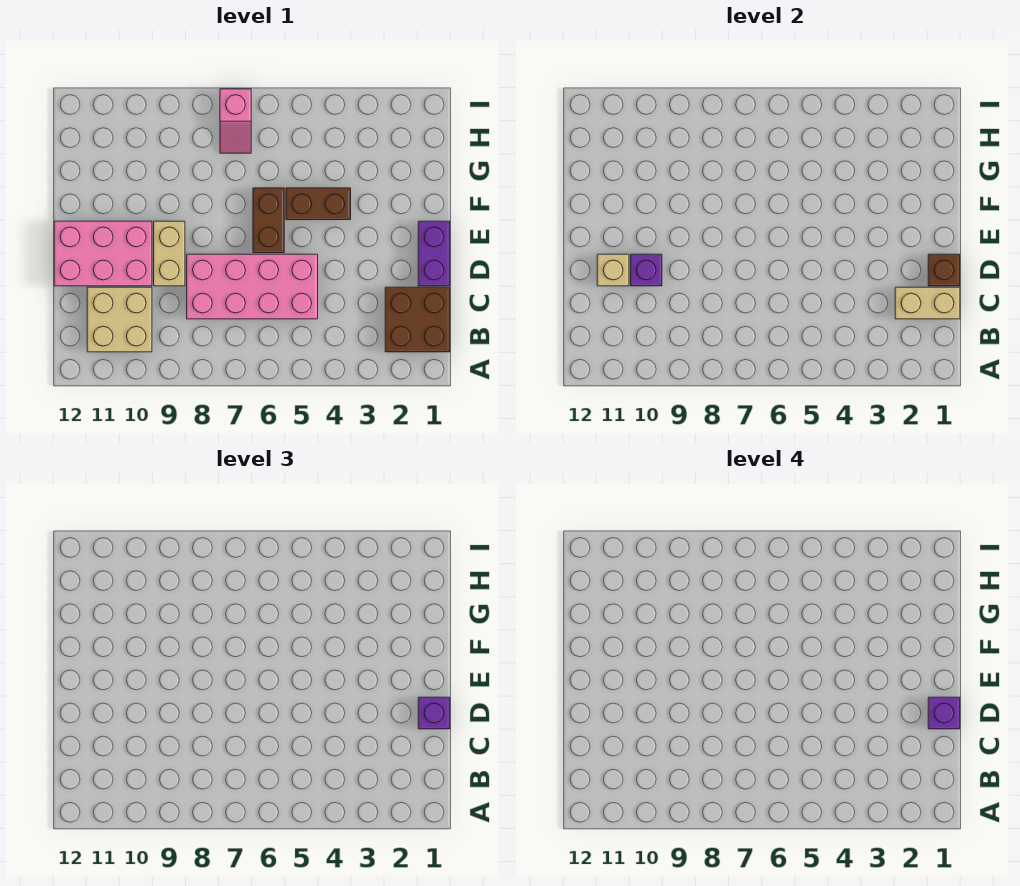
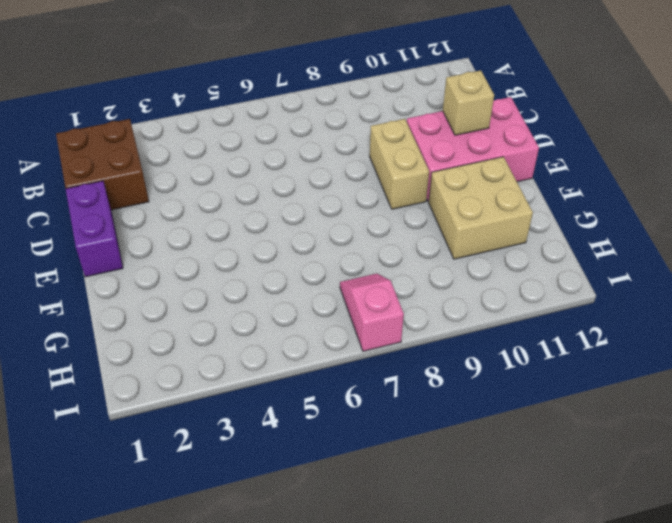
tan 2x2 brick [429,157,533,259] -> tan 2x2 brick moved to [87,287,152,352]
none -> pink 2x4 brick [187,254,318,319]
none -> brown 1x2 brick [253,188,284,253]
none -> brown 1x2 brick [286,188,351,220]

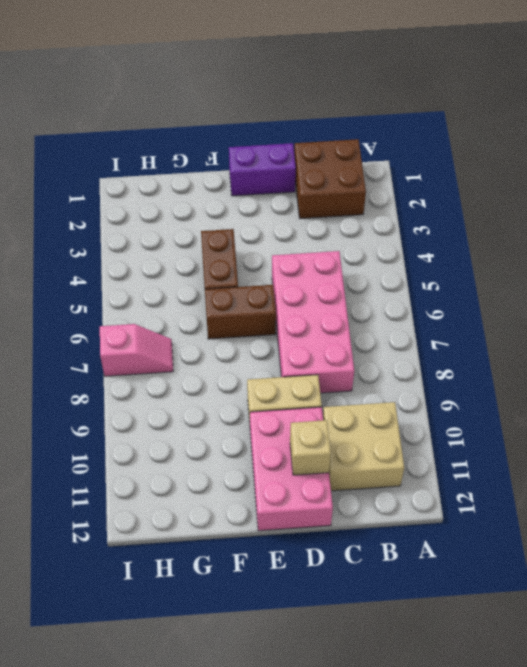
none -> tan 1x2 brick [895,287,960,319]
none -> brown 1x1 brick [928,254,960,286]
none -> purple 1x1 brick [631,254,662,286]

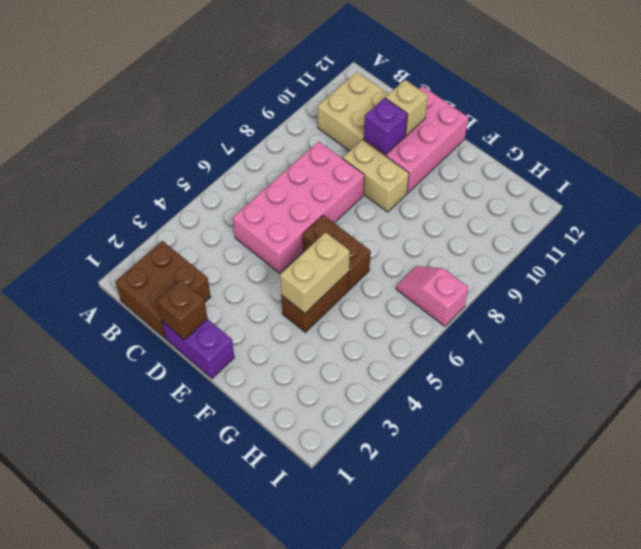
tan 1x2 brick [280,232,350,313] -> tan 1x2 brick moved to [895,287,960,319]
none -> purple 1x1 brick [418,697,450,729]
none -> purple 1x1 brick [928,697,960,729]

